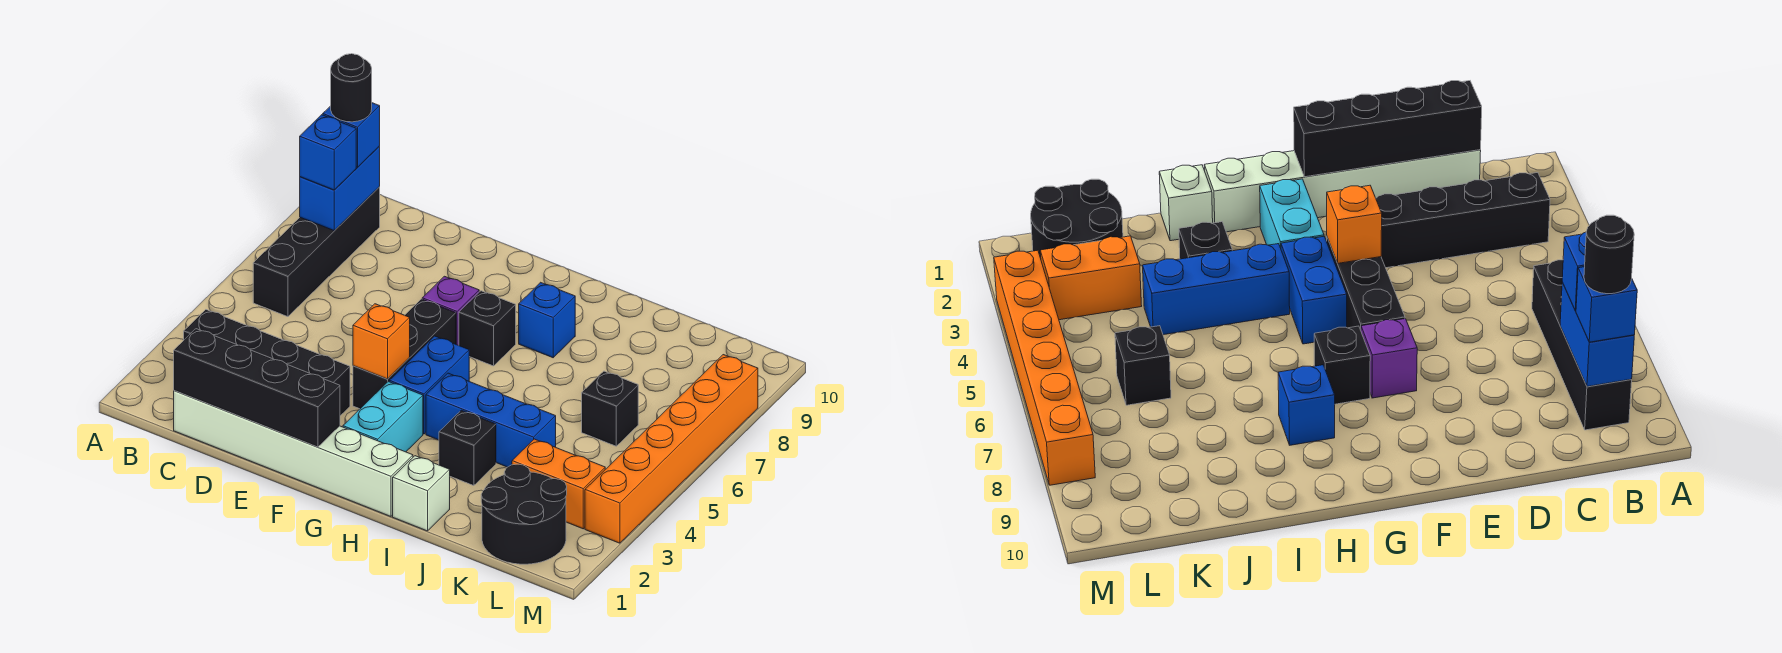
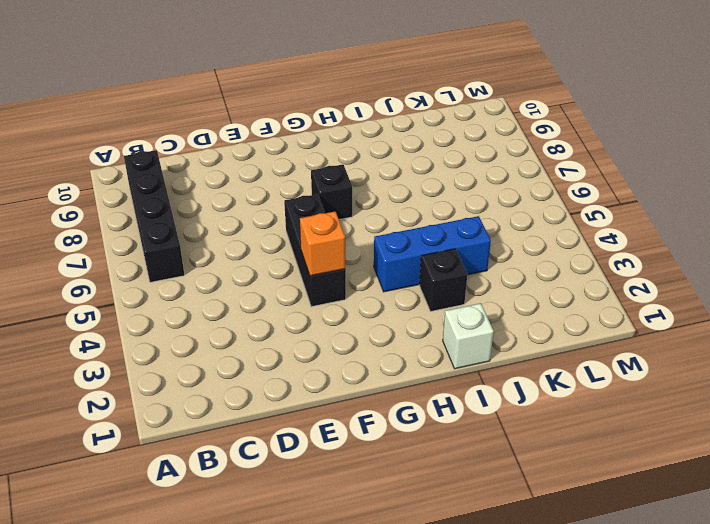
none -> black 1x4 brick [184,310,350,416]
none -> white 1x6 brick [174,391,413,516]
none -> purple 1x1 brick [422,276,479,345]

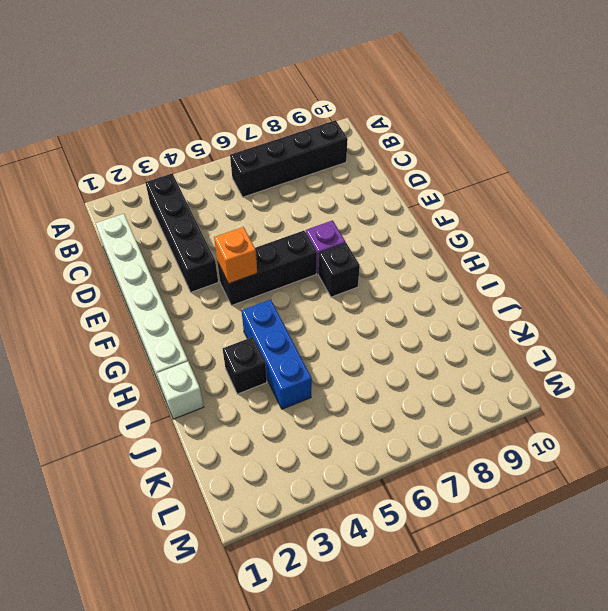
none -> cyan 1x2 brick [343,381,423,452]
none -> blue 1x2 brick [389,336,469,434]
none -> blue 1x1 brick [519,282,575,358]

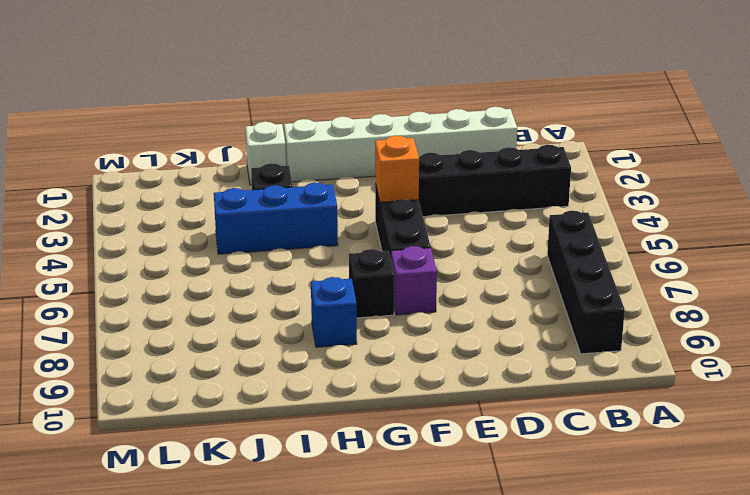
none -> cyan 1x2 brick [343,381,423,452]
none -> blue 1x2 brick [389,336,469,434]
none -> black 2x2 round brick [481,464,567,564]

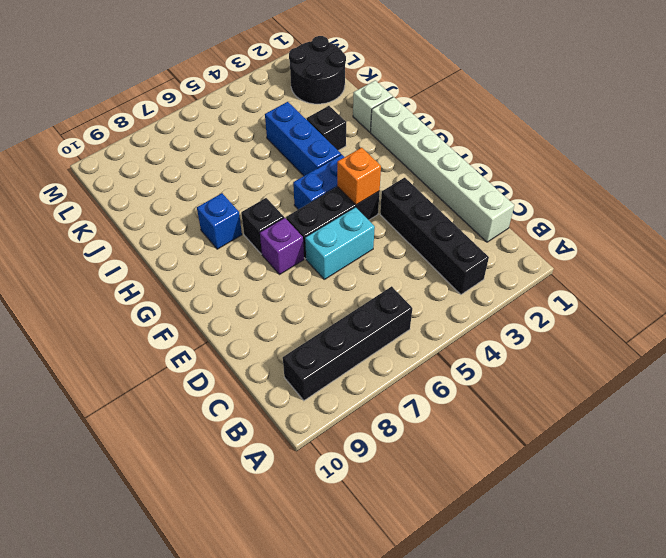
cyan 1x2 brick [305,207,375,279] -> cyan 1x2 brick moved to [343,381,423,452]
none -> orange 1x2 brick [512,439,605,529]
none -> black 1x1 brick [582,371,638,446]
none -> orange 1x6 brick [585,355,758,543]

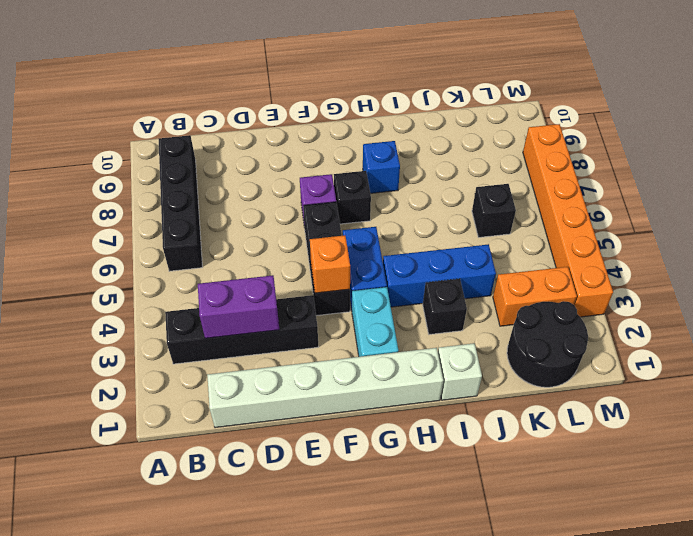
purple 1x2 brick [198,275,280,338] -> none
none -> blue 1x2 brick [300,147,380,231]
none -> black 1x4 brick [174,329,340,447]
none -> blue 1x1 brick [300,115,356,190]

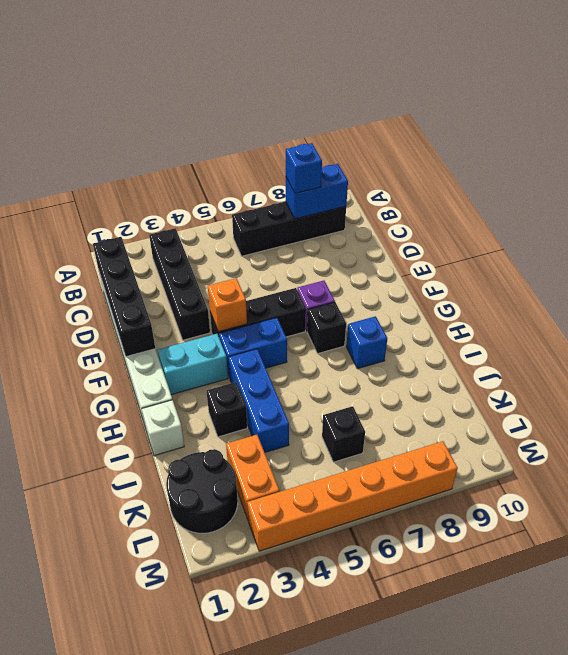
none -> blue 1x1 brick [323,103,380,167]
none -> black 1x1 round brick [331,54,372,122]

